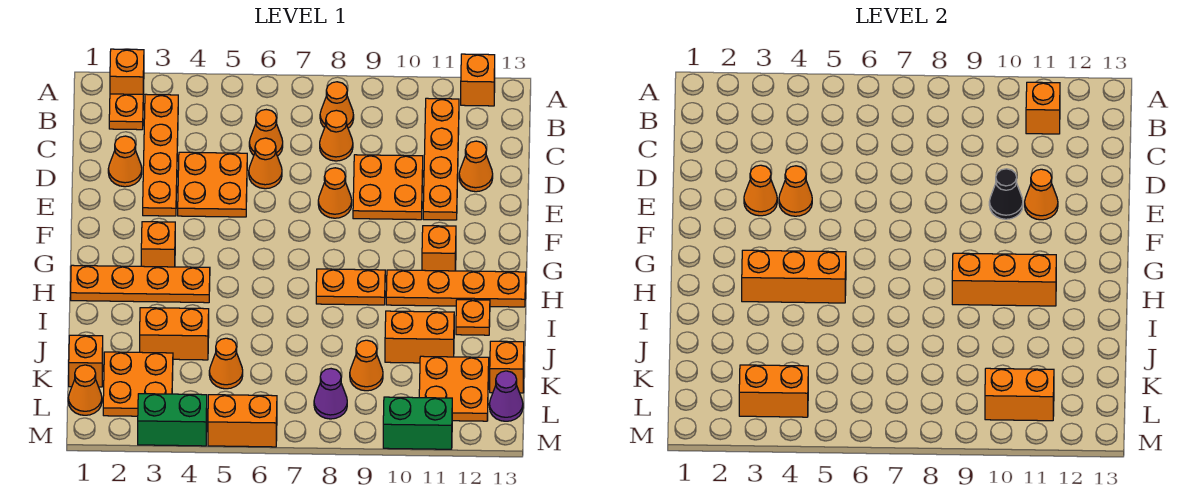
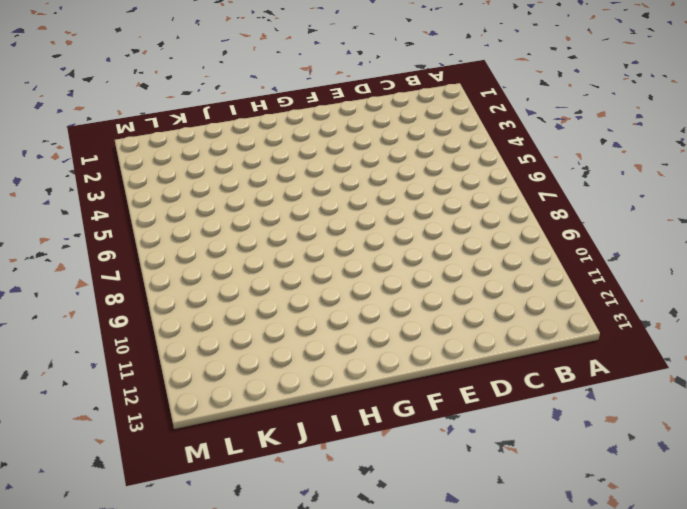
none -> orange 1x1 brick [110,49,144,94]
none -> orange 1x1 brick [461,54,495,106]
none -> orange 1x1 plate [109,94,143,130]
none -> orange 1x4 plate [143,94,178,216]

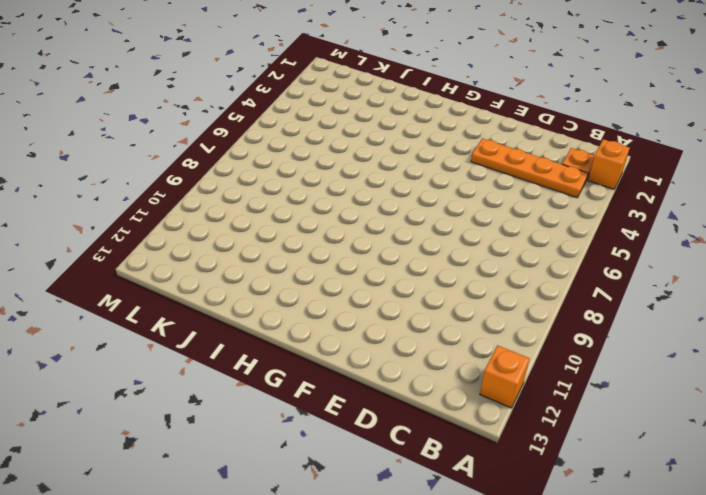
none -> orange 1x1 cone [320,82,354,128]
none -> orange 1x4 plate [423,98,459,220]
none -> orange 1x1 cone [249,110,283,156]
none -> orange 1x1 cone [320,110,353,161]

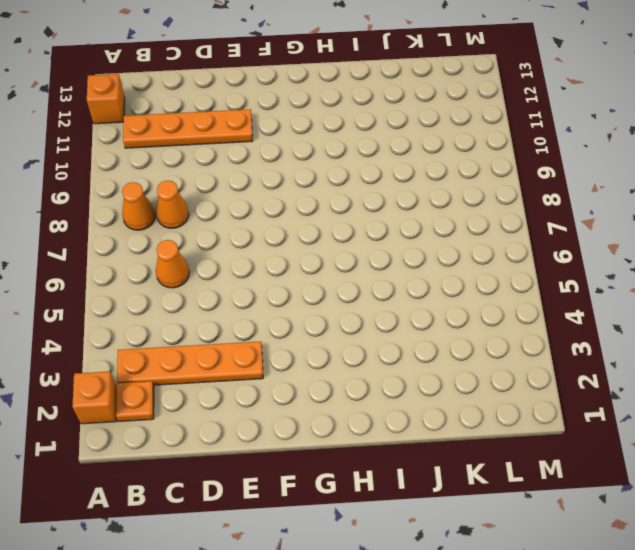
none -> orange 1x1 cone [108,136,142,187]
none -> orange 2x2 plate [178,152,247,217]
none -> orange 1x1 cone [249,138,282,189]
none -> orange 2x2 plate [353,155,423,220]

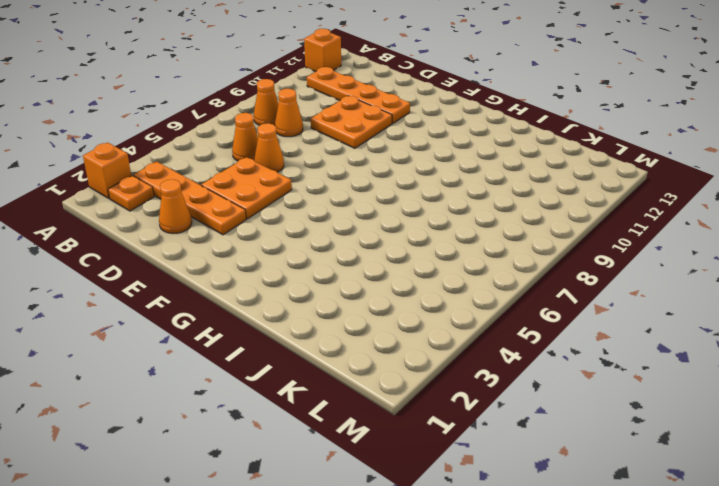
none -> orange 1x1 cone [459,141,493,192]
none -> orange 1x1 cone [318,168,352,218]
none -> orange 1x1 brick [141,222,175,267]
none -> orange 1x1 brick [422,226,456,271]

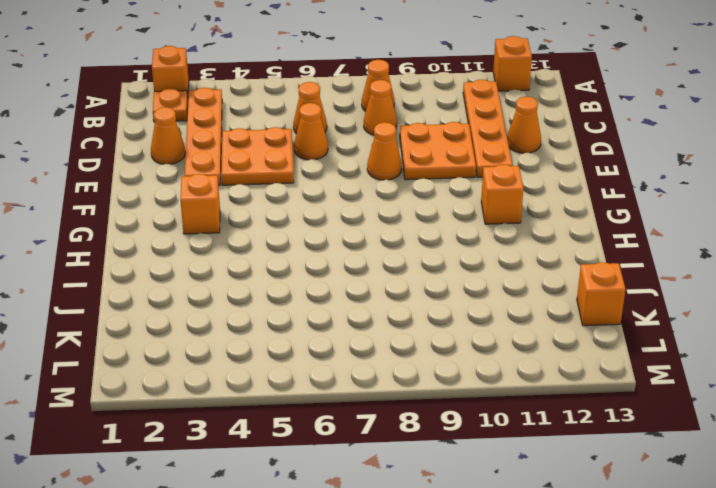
none -> orange 1x4 plate [71,265,210,303]
none -> orange 1x2 plate [316,269,385,305]
none -> orange 1x4 plate [386,270,526,307]
none -> orange 1x1 plate [456,300,490,335]

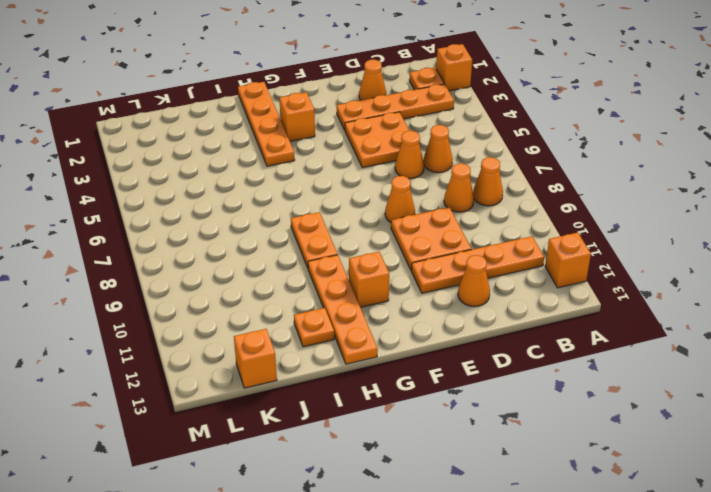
none -> orange 1x2 brick [140,308,209,360]
none -> orange 1x2 brick [385,311,454,363]
none -> orange 1x1 brick [69,335,103,387]
none -> orange 2x2 plate [103,352,173,416]

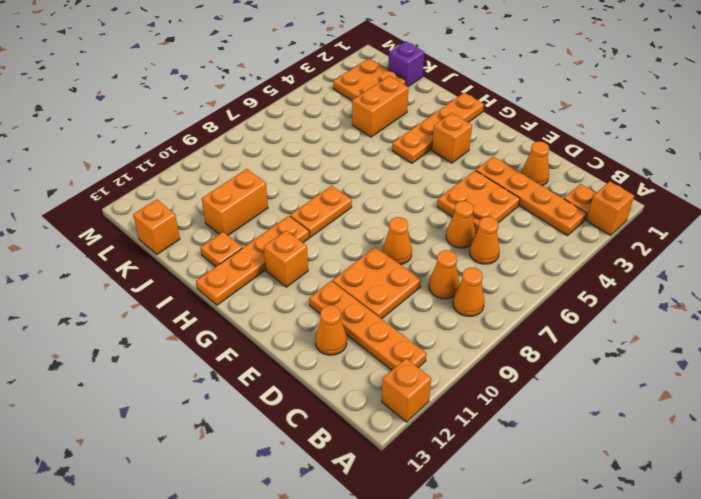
purple 1x1 brick [388,41,424,87] -> orange 1x1 brick [69,335,103,387]
none -> orange 1x1 cone [209,338,243,389]
none -> orange 1x1 cone [350,340,383,391]
none -> orange 2x2 plate [419,356,489,421]
none -> orange 1x1 cone [68,365,102,415]

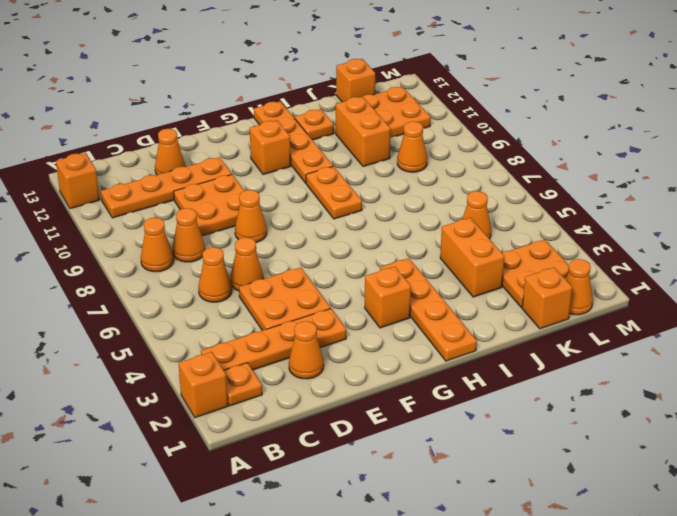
none -> purple 1x1 cone [314,369,347,419]
none -> purple 1x1 cone [489,371,523,421]
none -> green 1x2 brick [138,394,207,446]
none -> orange 1x2 brick [208,395,277,447]

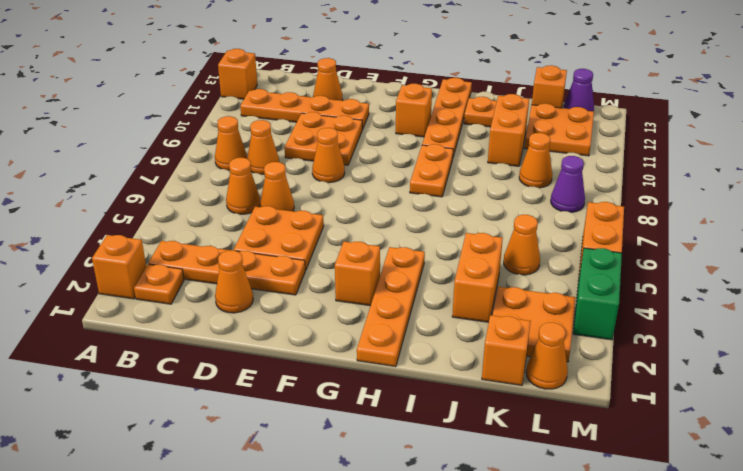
none -> green 1x2 brick [383,397,452,449]
none -> orange 1x1 brick [1026,82,1060,134]
none -> orange 1x1 cone [744,165,777,216]
none -> orange 1x1 cone [779,166,812,216]

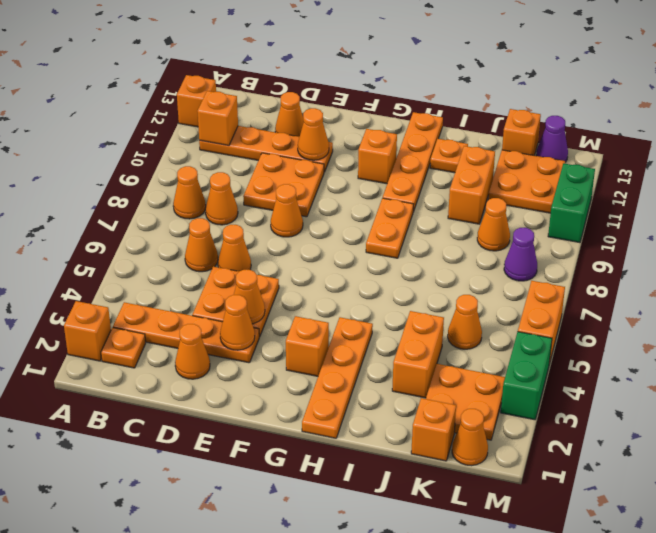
none -> black 1x1 cone [989,169,1023,219]
none -> orange 1x3 brick [742,250,846,303]
none -> orange 1x3 brick [952,253,1056,306]
none -> orange 1x2 brick [739,365,808,417]

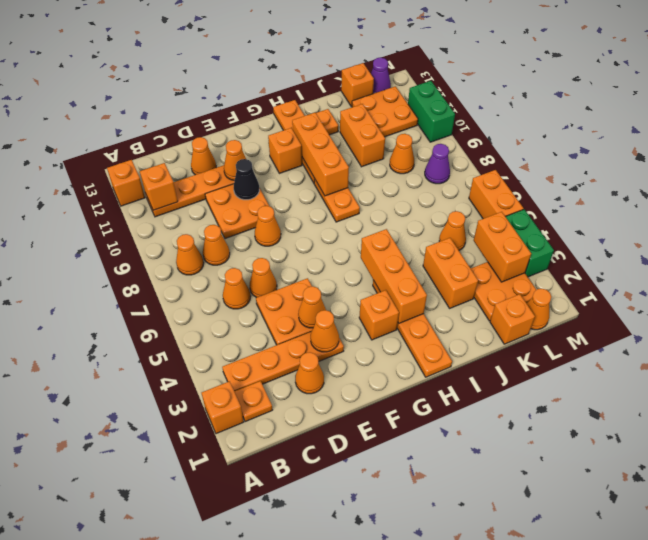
none -> orange 1x2 brick [985,368,1054,421]

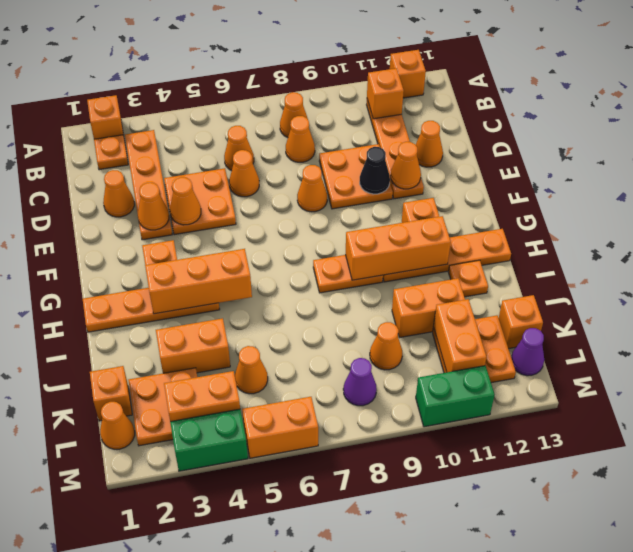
orange 1x2 brick [433,299,486,372] -> orange 1x2 brick turned to [985,368,1054,421]

